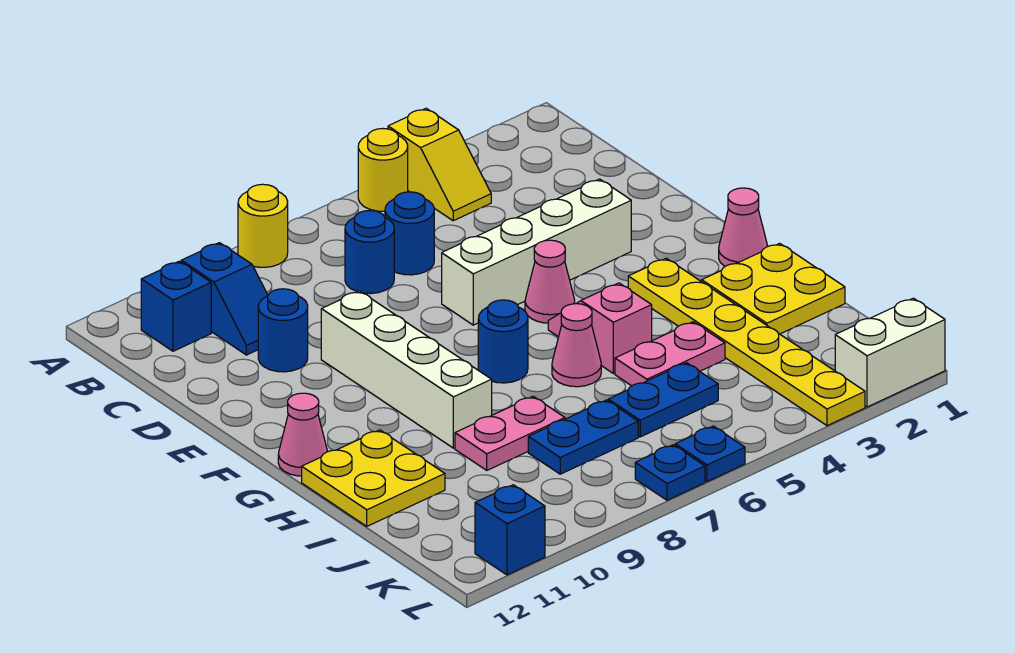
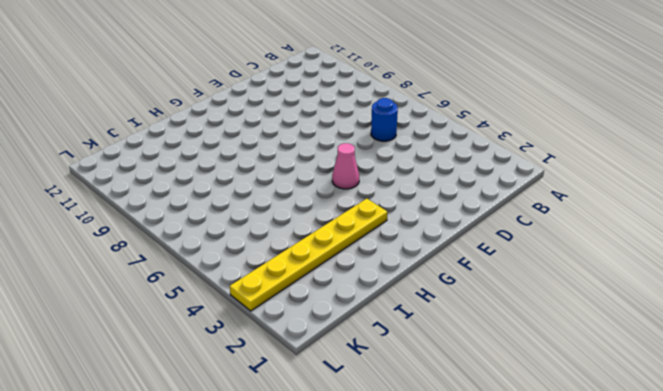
none -> yellow 1x2 slope [388,108,491,221]
none -> yellow 1x1 round brick [358,129,408,211]
none -> yellow 1x1 round brick [238,184,288,267]

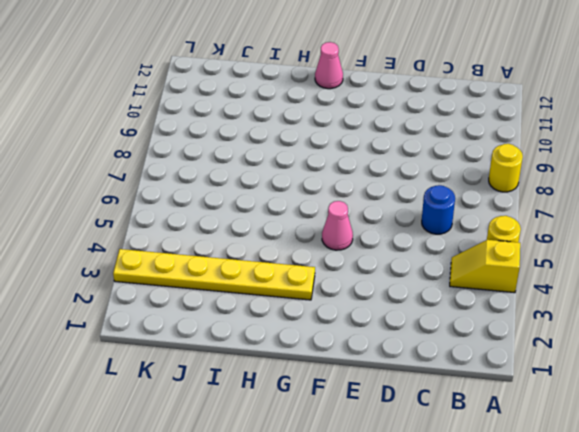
none -> blue 1x2 slope [181,243,268,355]
none -> blue 1x1 brick [141,261,211,351]
none -> blue 1x1 round brick [345,211,394,294]

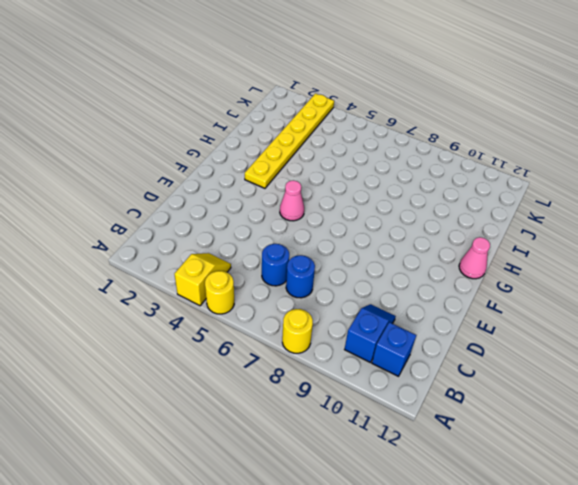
none -> blue 1x1 round brick [258,289,308,372]
none -> white 1x4 brick [442,179,631,325]
none -> white 1x4 brick [321,291,492,448]

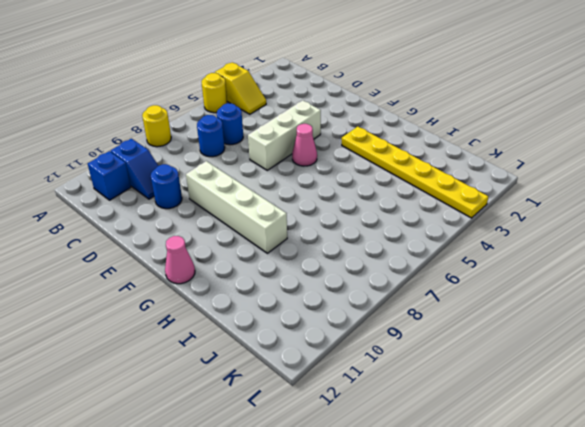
white 1x3 brick [248,100,321,170] -> white 1x4 brick [442,179,631,325]
none -> pink 1x1 cone [719,188,768,266]
none -> pink 1x2 slope [548,283,652,374]
none -> blue 1x1 round brick [478,300,528,383]

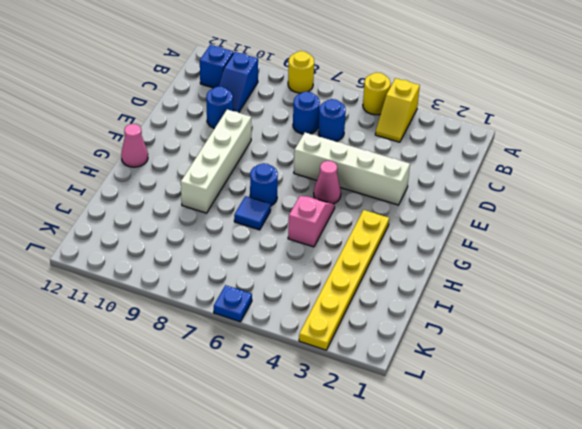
blue 1x1 tile [234,196,271,230] -> none
none -> pink 1x1 cone [719,188,768,266]
none -> yellow 2x2 plate [702,243,845,334]
none -> pink 1x1 cone [552,304,601,387]

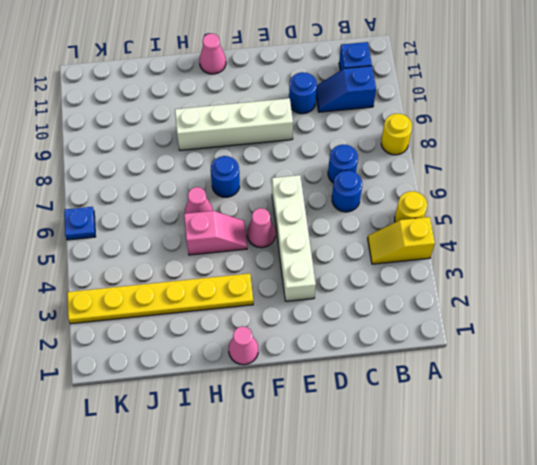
none -> yellow 2x2 plate [702,243,845,334]
none -> yellow 2x2 plate [302,430,445,526]
none -> pink 1x2 plate [615,322,725,386]

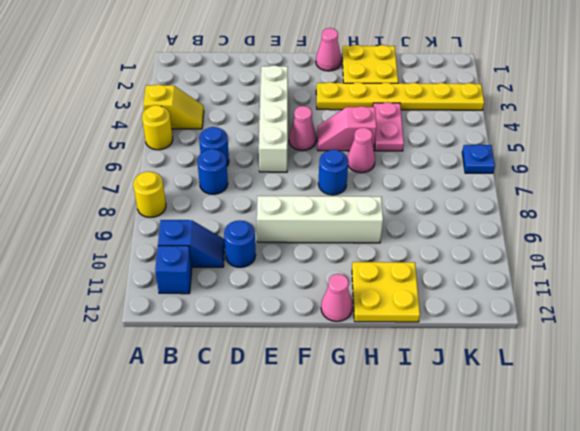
none -> pink 1x2 plate [455,396,565,470]
none -> blue 1x2 plate [608,363,718,437]
none -> blue 1x2 plate [528,400,638,474]

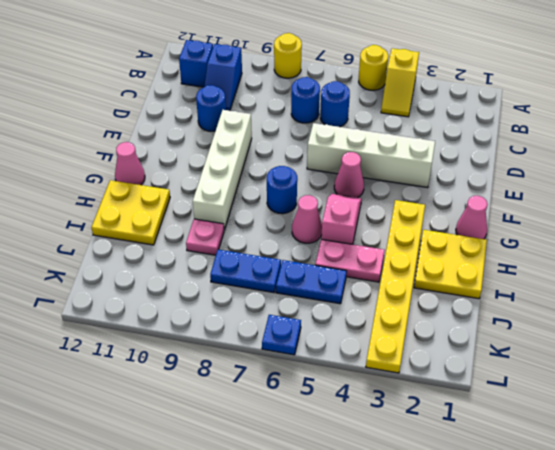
pink 1x1 plate [186,219,224,255] -> pink 1x2 plate [455,396,565,470]
none -> white 1x2 brick [835,298,945,407]
none -> blue 1x1 plate [635,445,705,500]
none -> blue 1x1 brick [475,485,545,575]

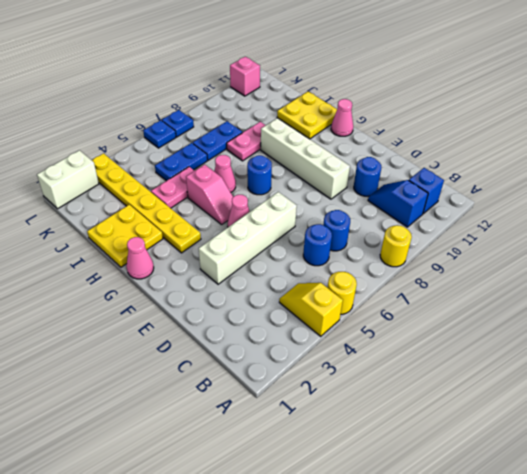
pink 1x1 brick [230,57,260,96] -> blue 1x1 brick [475,485,545,575]

